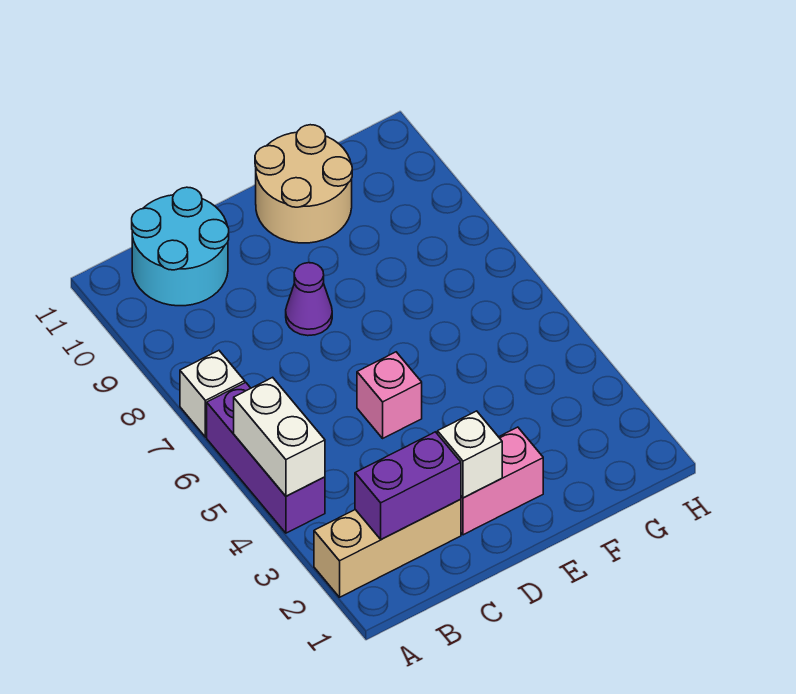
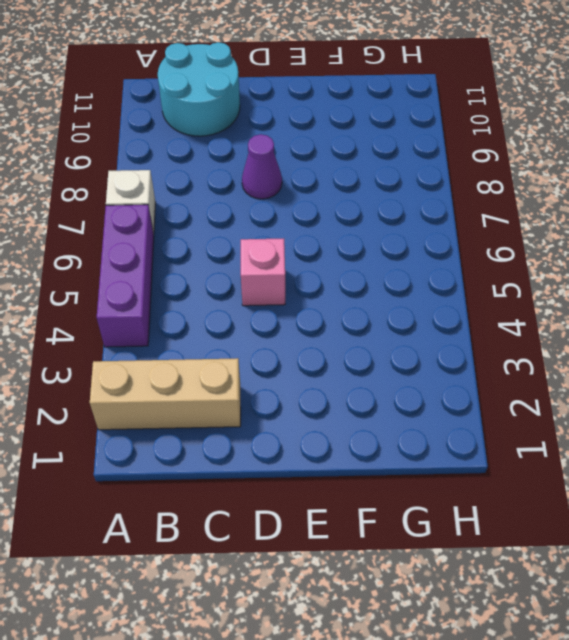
none -> pink 1x2 brick [461,427,543,535]
none -> tan 2x2 round brick [255,125,352,243]

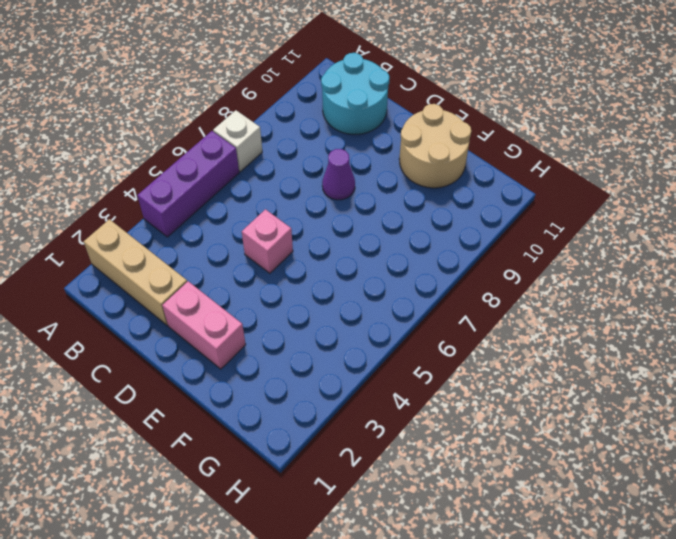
none -> white 1x2 brick [234,377,325,496]
none -> purple 1x2 brick [355,432,461,539]

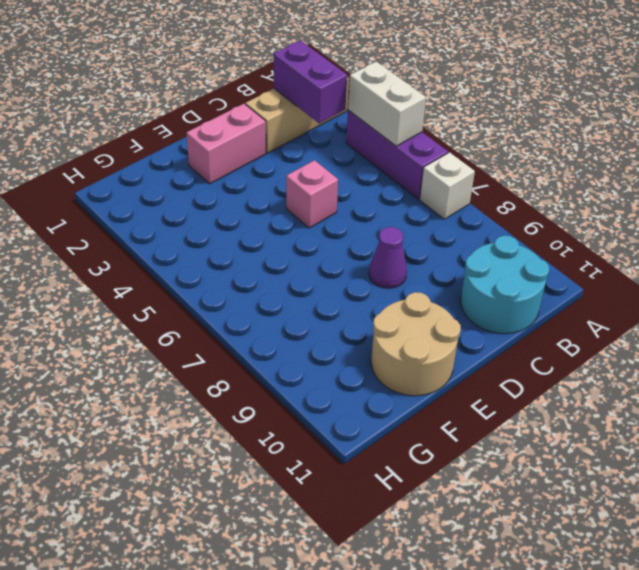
purple 1x2 brick [274,41,347,123] -> purple 1x2 brick turned to [355,432,461,539]
none -> white 1x1 brick [438,411,502,498]

